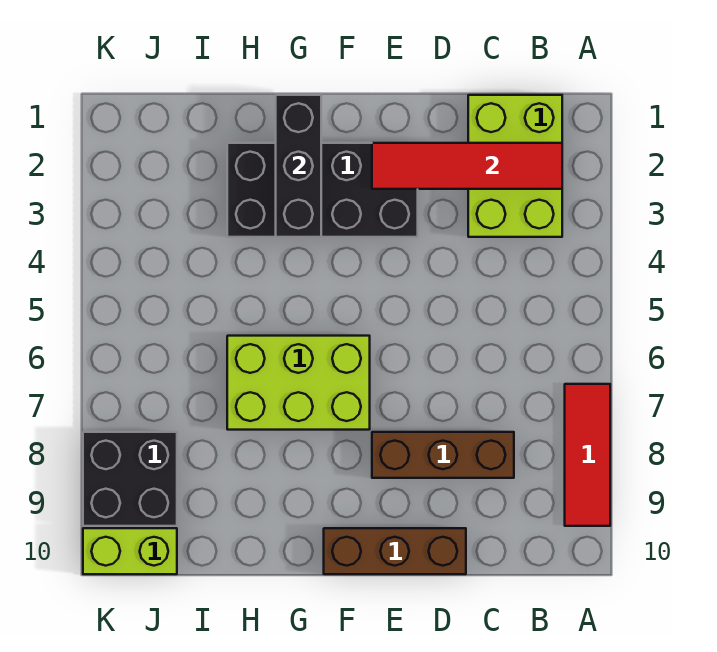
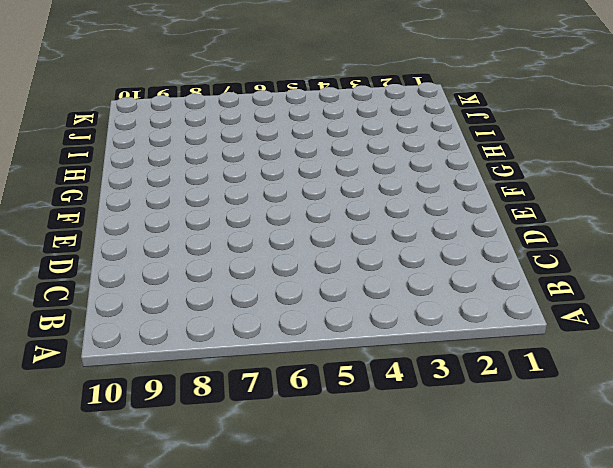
none -> red 1x3 tile [565,384,610,526]
none -> lime 2x3 brick [468,95,562,237]

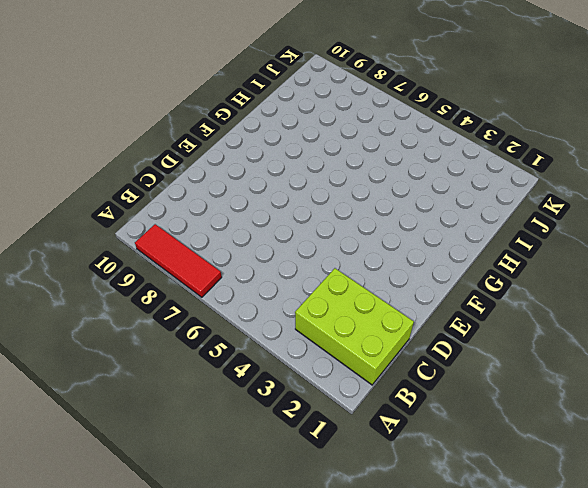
none -> brown 1x3 brick [372,432,514,478]
none -> brown 1x3 brick [324,528,466,574]

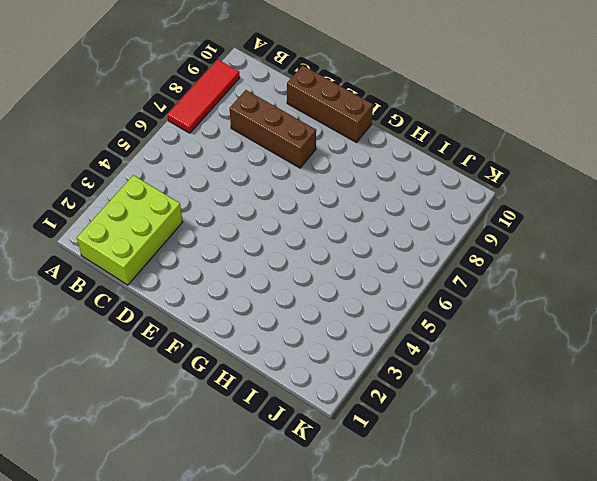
none -> black 2x4 brick [227,143,418,237]
none -> lime 2x3 brick [227,336,370,430]

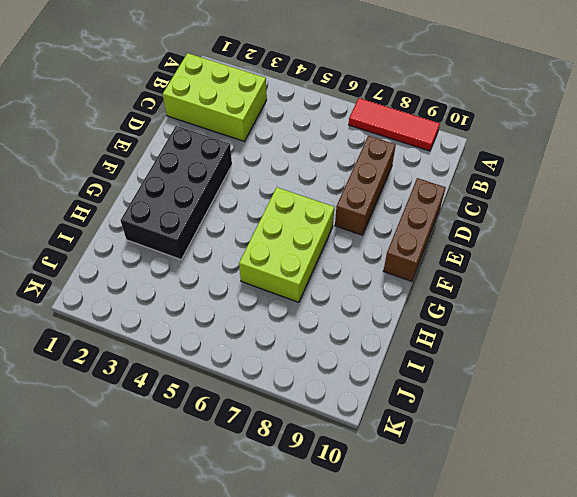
none -> black 2x2 brick [83,432,177,526]
none -> lime 1x2 brick [83,528,177,574]

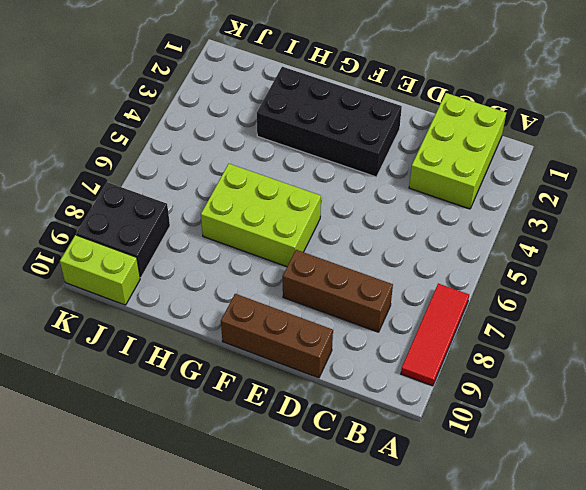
none -> red 1x4 tile [372,143,562,189]
none -> black 1x3 brick [276,95,321,237]

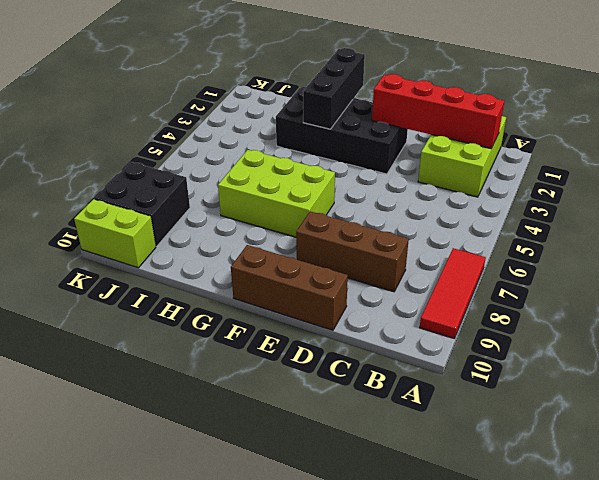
red 1x4 brick [372,74,504,148] -> red 1x4 tile [372,143,562,189]

